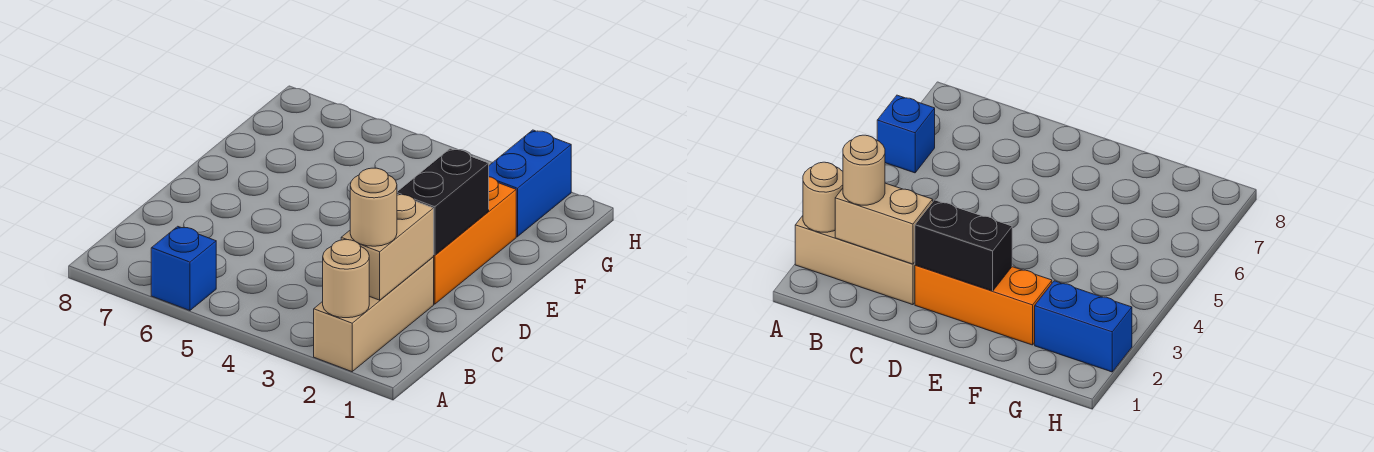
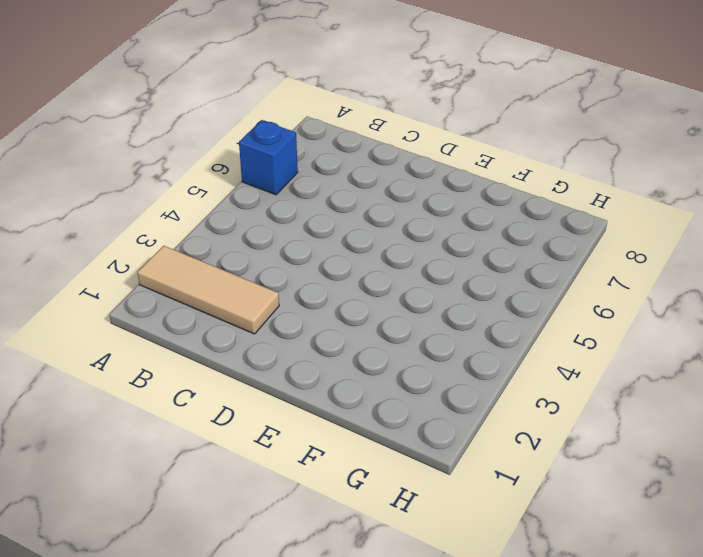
tan 1x3 tile [137,246,279,334] -> tan 1x3 brick [314,257,434,372]
none -> orange 1x3 brick [434,177,516,304]
none -> blue 1x2 brick [489,130,571,237]

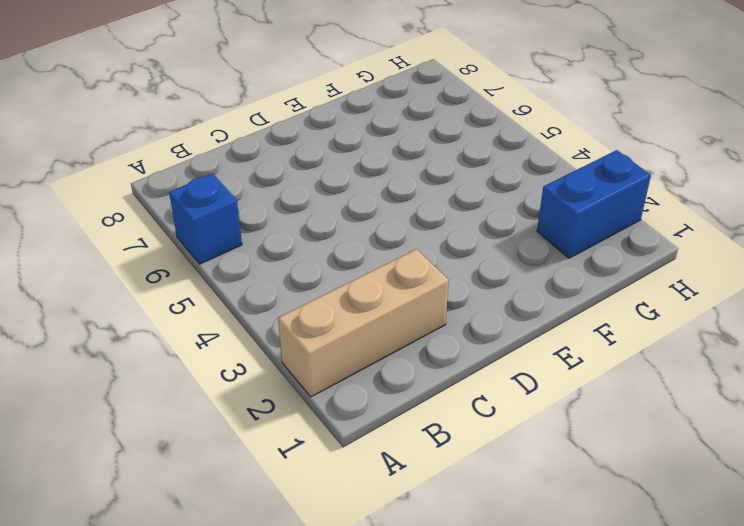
none -> orange 1x3 brick [434,177,516,304]
none -> tan 1x1 round brick [323,240,369,318]

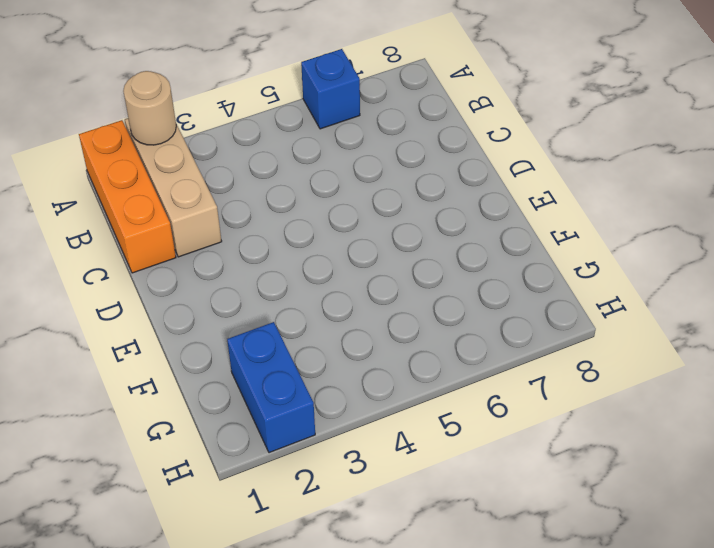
orange 1x3 brick [79,120,176,273] -> orange 1x3 brick moved to [434,177,516,304]
none -> tan 1x2 brick [341,194,434,300]
none -> black 1x2 brick [397,149,489,255]

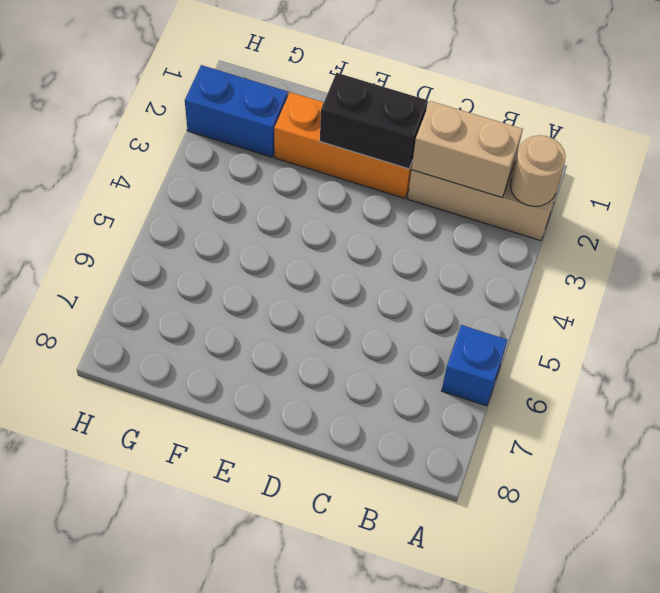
none -> tan 1x1 round brick [350,168,397,246]

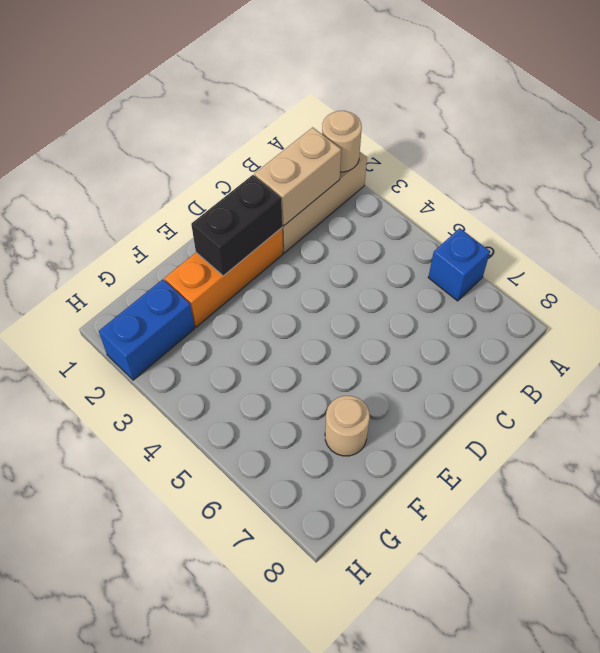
tan 1x1 round brick [325,396,370,456] -> tan 1x1 round brick moved to [350,168,397,246]

